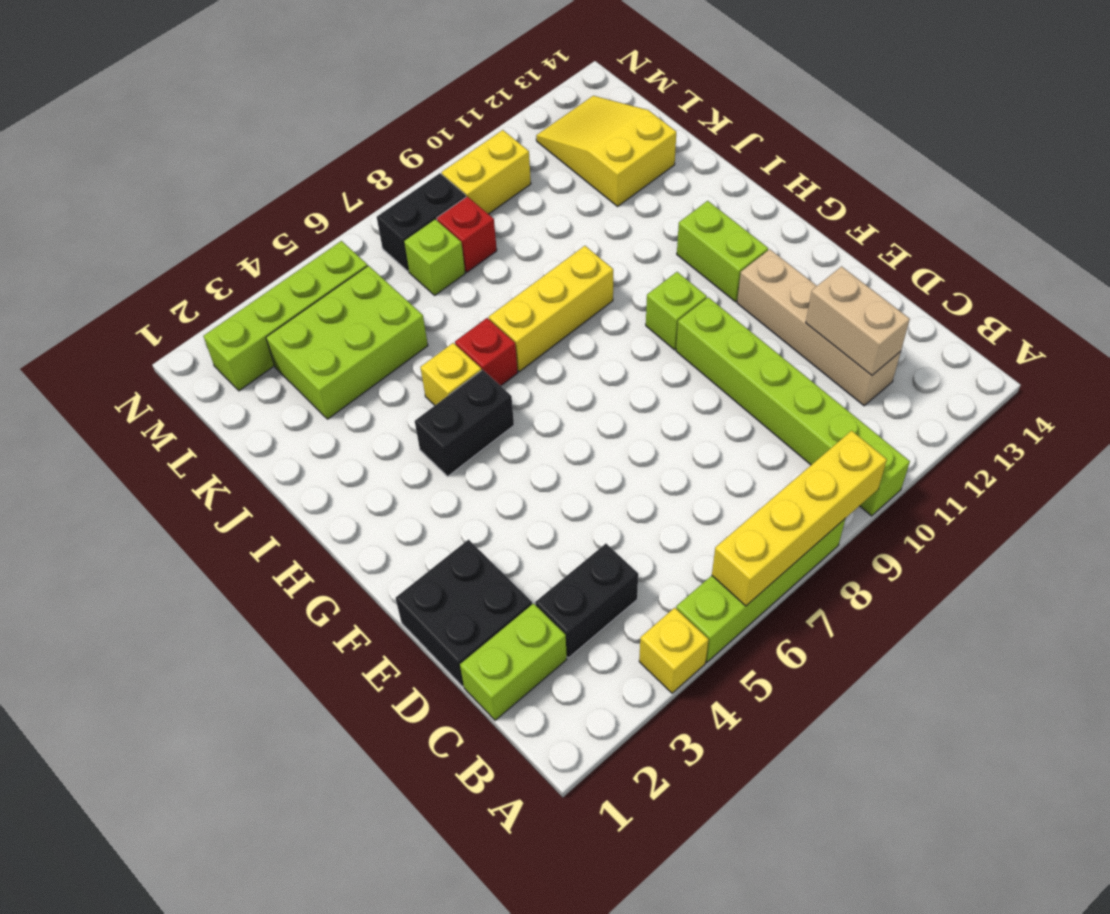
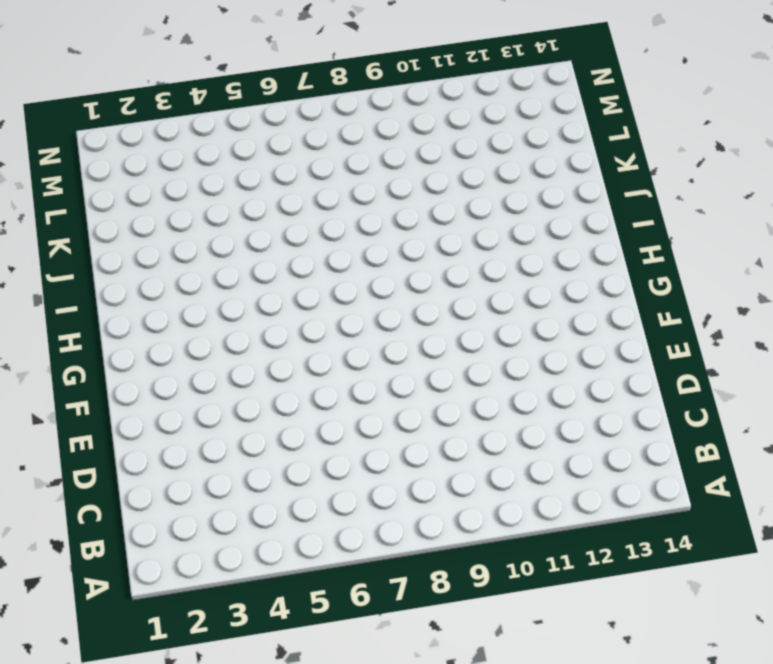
none -> yellow 1x1 brick [639,608,709,693]
none -> lime 1x4 brick [676,518,846,662]
none -> lime 1x6 brick [676,297,910,516]

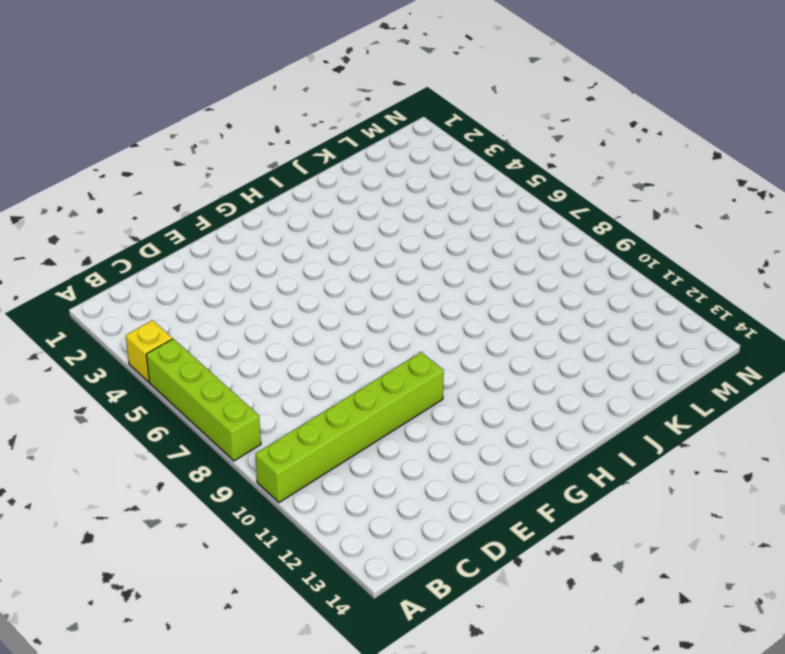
none -> lime 1x2 brick [460,604,567,720]
none -> black 1x2 brick [535,544,638,658]
none -> tan 1x4 brick [737,249,901,406]

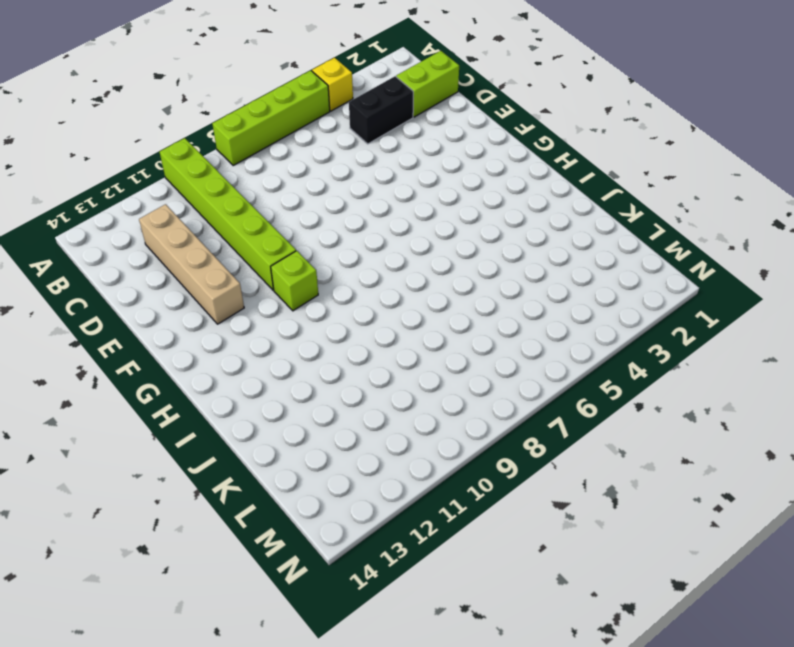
none -> black 2x2 brick [396,540,532,686]
none -> lime 1x2 brick [677,201,768,302]
none -> black 1x2 brick [415,370,514,476]

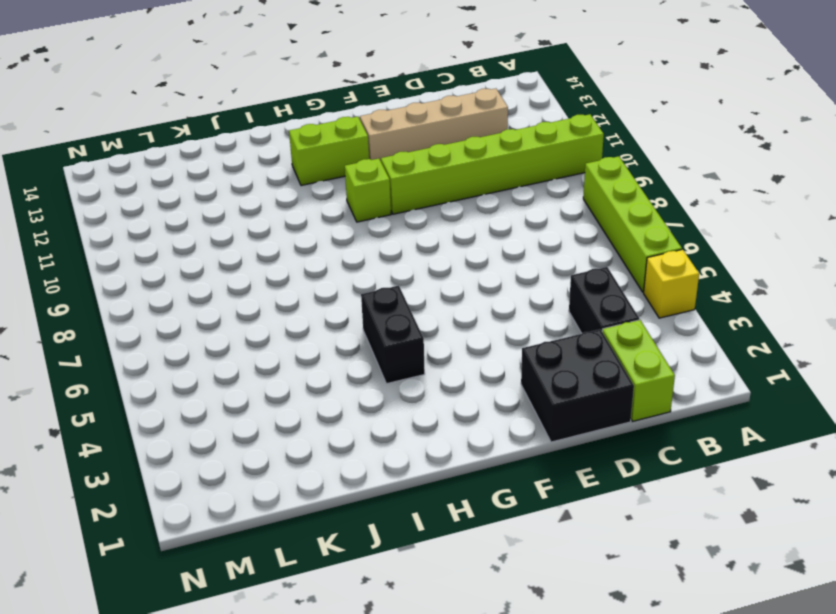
none -> yellow 1x1 brick [420,343,482,405]
none -> red 1x1 brick [455,318,518,386]
none -> yellow 1x3 brick [489,246,613,372]

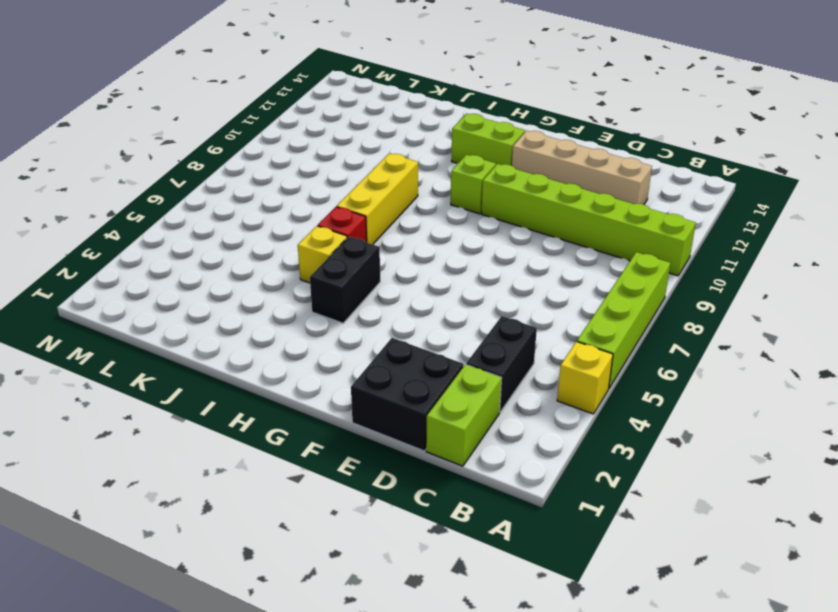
none -> lime 2x3 brick [266,266,428,419]
none -> yellow 2x3 slope [536,96,676,206]
none -> lime 1x1 brick [404,219,465,295]

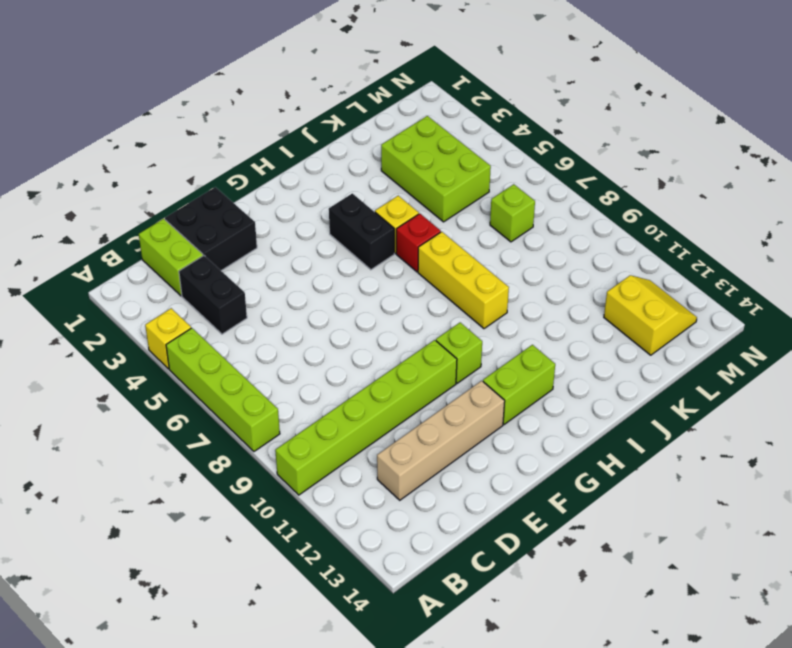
yellow 2x2 slope [604,275,697,355] -> yellow 2x3 slope [536,96,676,206]
none -> red 1x1 brick [437,196,497,272]
none -> lime 1x4 brick [203,241,367,391]
none -> black 1x2 brick [377,173,466,271]

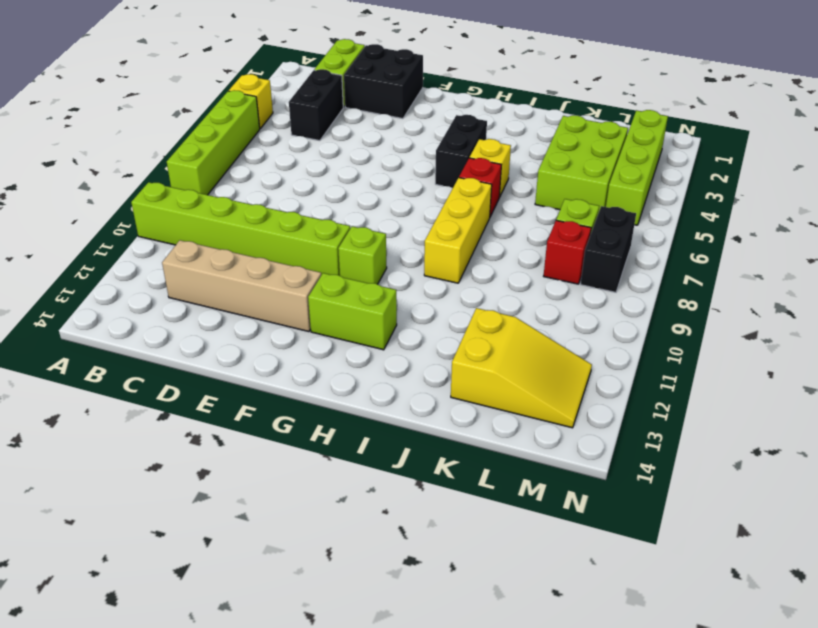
none -> yellow 1x2 brick [442,130,531,214]
none -> yellow 1x4 brick [712,431,887,606]
none -> tan 1x2 brick [806,266,910,375]

